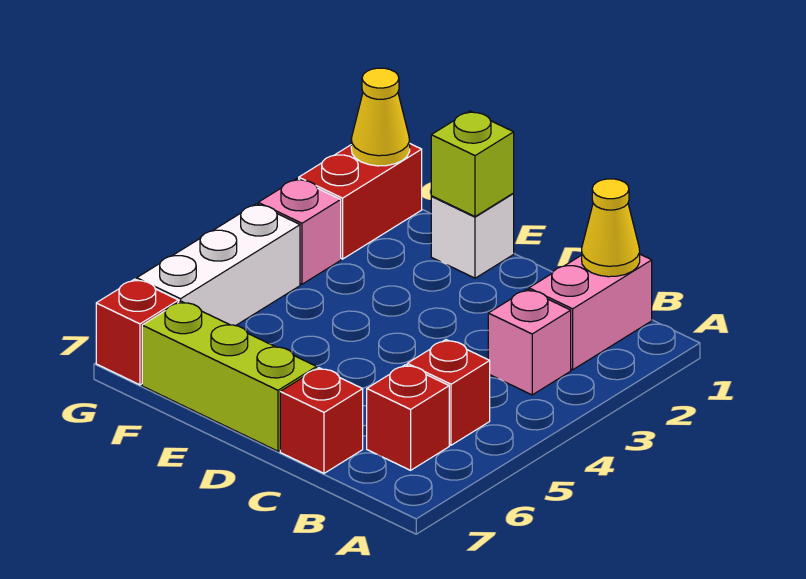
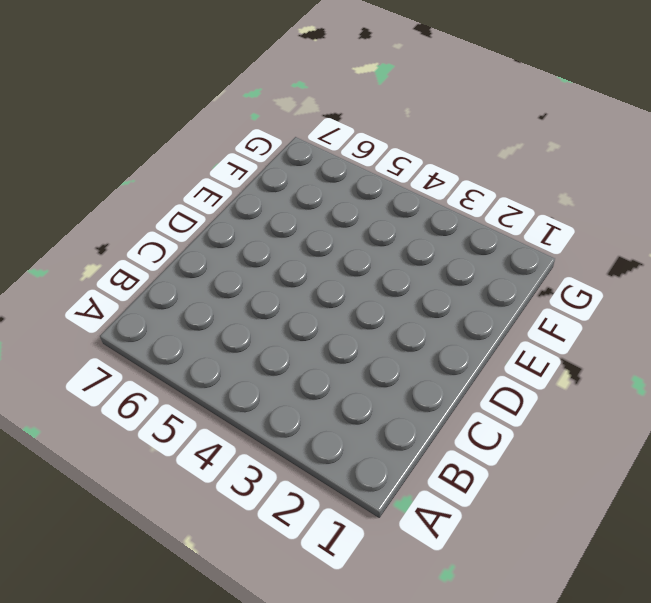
none -> pink 1x2 brick [529,254,652,370]
none -> pink 1x1 brick [488,289,571,395]
none -> red 1x1 brick [407,340,490,445]

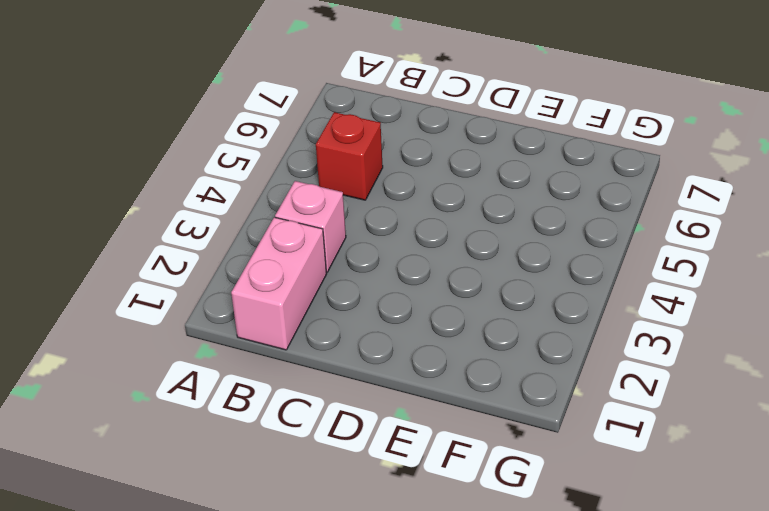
none -> red 1x1 brick [367,365,449,470]
none -> red 1x1 brick [280,368,363,473]
none -> lime 1x3 brick [142,301,317,451]

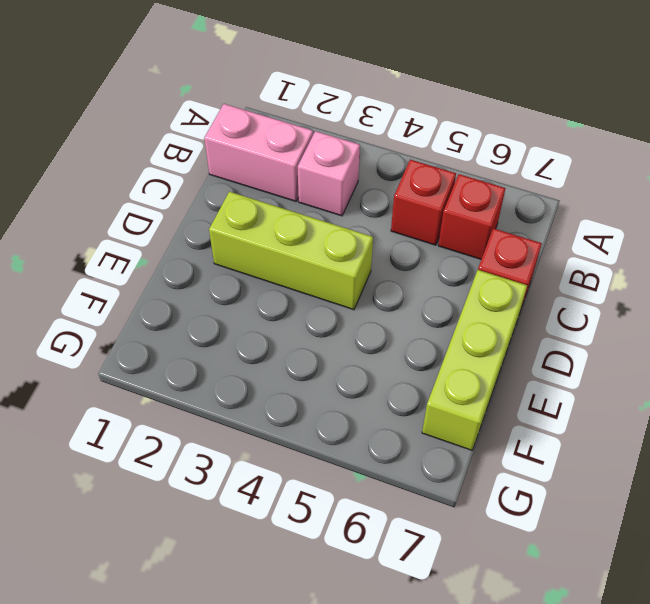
lime 1x3 brick [209,192,373,310] -> none
none -> white 1x1 brick [431,194,514,278]
none -> red 1x2 brick [299,144,422,259]
none -> pink 1x1 brick [258,179,341,284]

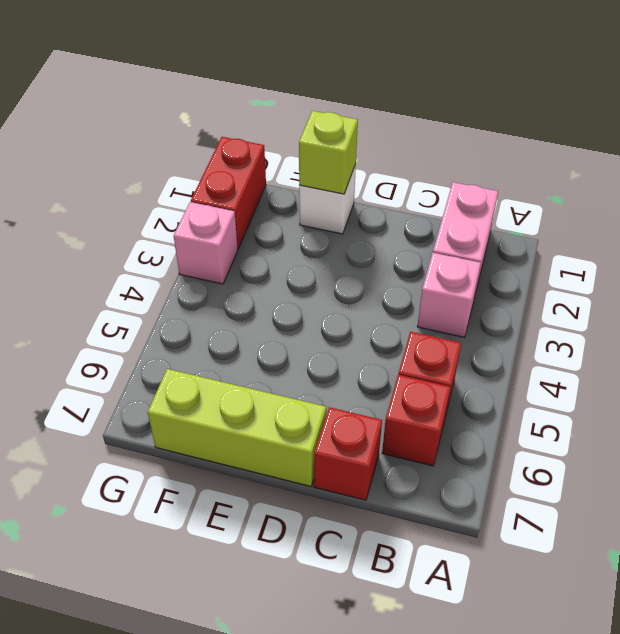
none -> white 1x3 brick [137,204,300,326]
none -> red 1x1 brick [96,279,179,385]
none -> yellow 1x1 cone [582,179,640,277]

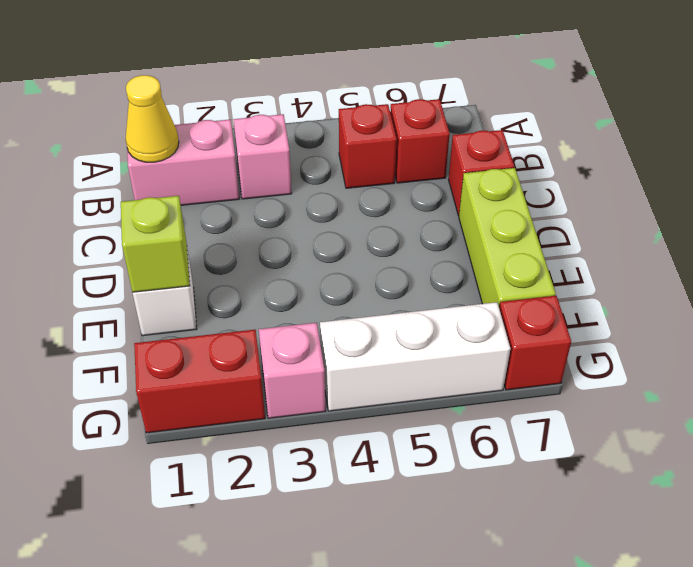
none -> yellow 1x1 cone [351,68,410,166]

